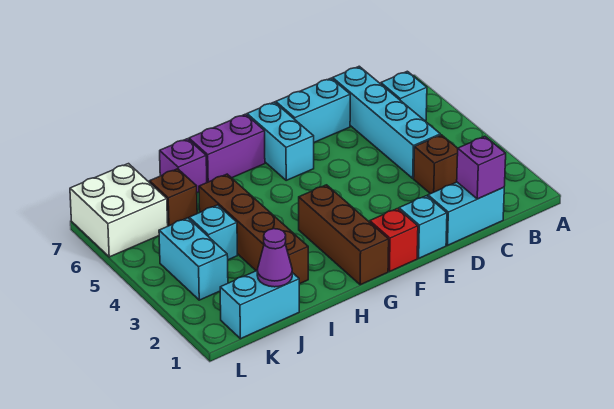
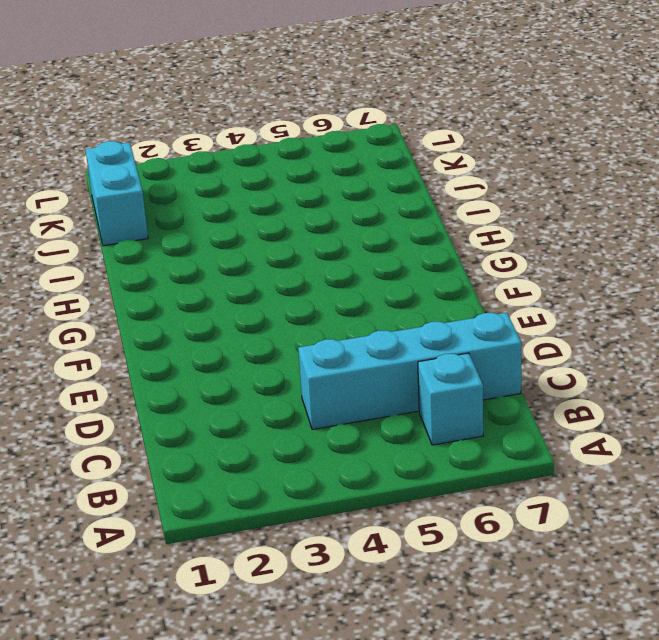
none -> cyan 1x2 brick [428,182,504,245]
none -> brown 1x1 brick [414,135,458,194]
none -> cyan 1x2 brick [276,78,350,142]

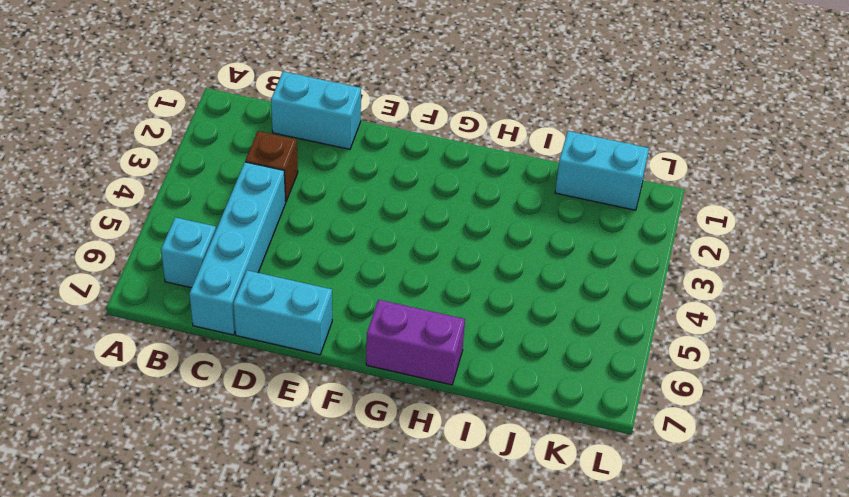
none -> cyan 1x1 brick [399,196,447,258]
none -> red 1x1 brick [370,209,418,271]
none -> cyan 1x2 brick [247,102,314,180]

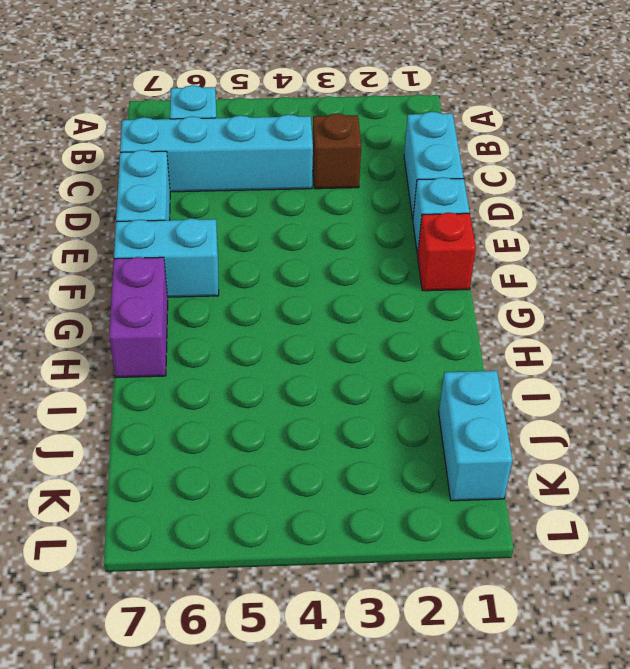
none -> brown 1x3 brick [299,185,389,285]
none -> brown 1x4 brick [199,174,308,284]
none -> purple 1x1 brick [160,139,207,193]

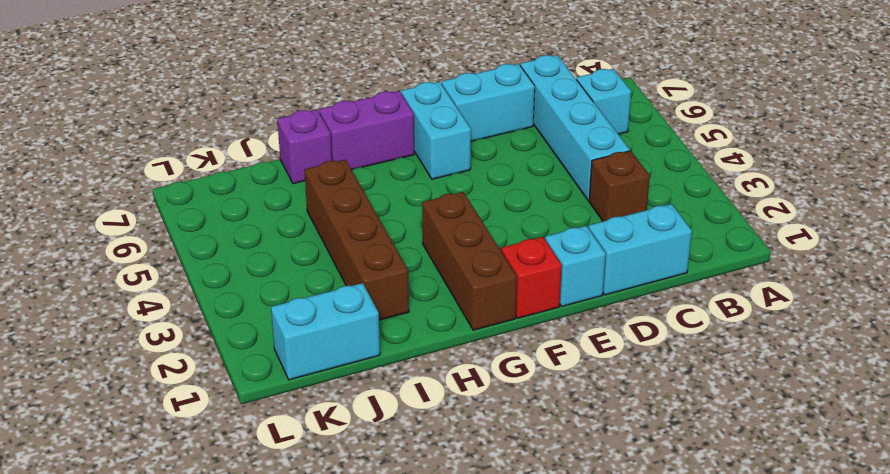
none -> cyan 1x1 brick [189,205,237,260]
none -> brown 1x1 brick [149,169,197,226]
none -> cyan 1x2 brick [159,218,228,300]

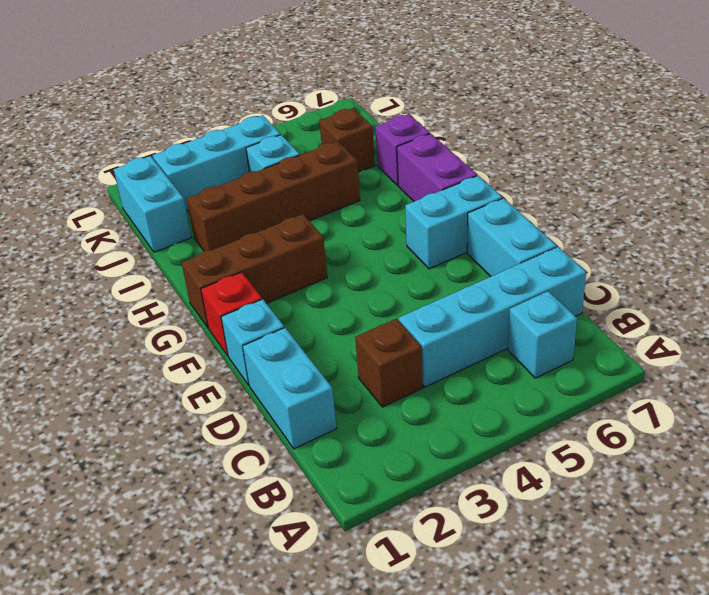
cyan 1x3 brick [153,115,280,211] -> cyan 1x2 brick [159,218,228,300]
none -> white 2x2 brick [70,164,168,257]
none -> purple 1x1 brick [457,136,506,199]
none -> purple 1x1 cone [257,229,292,287]

